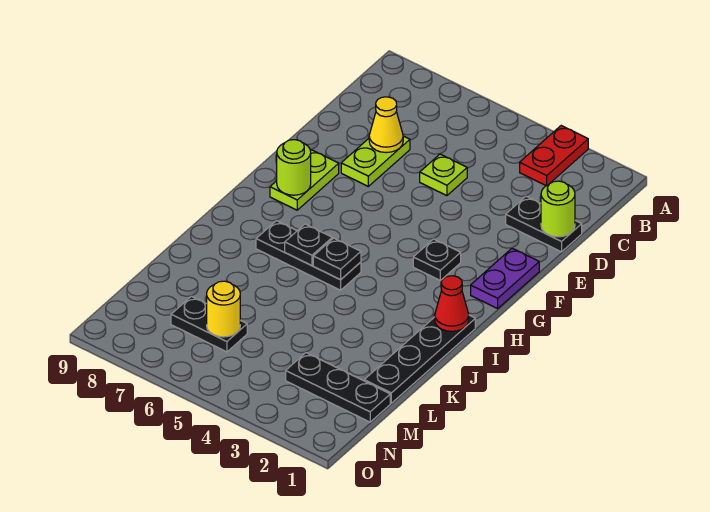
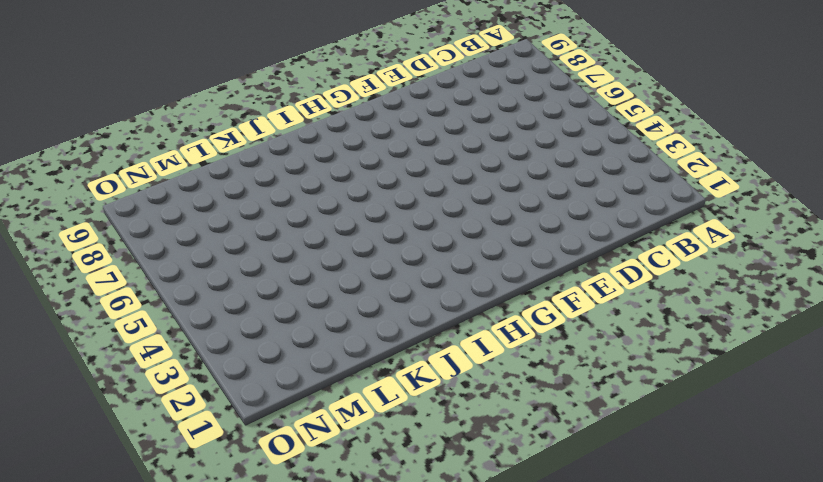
none -> red 1x2 plate [520,126,588,186]
none -> black 1x2 plate [506,197,582,252]
none -> lime 1x1 plate [420,154,467,196]

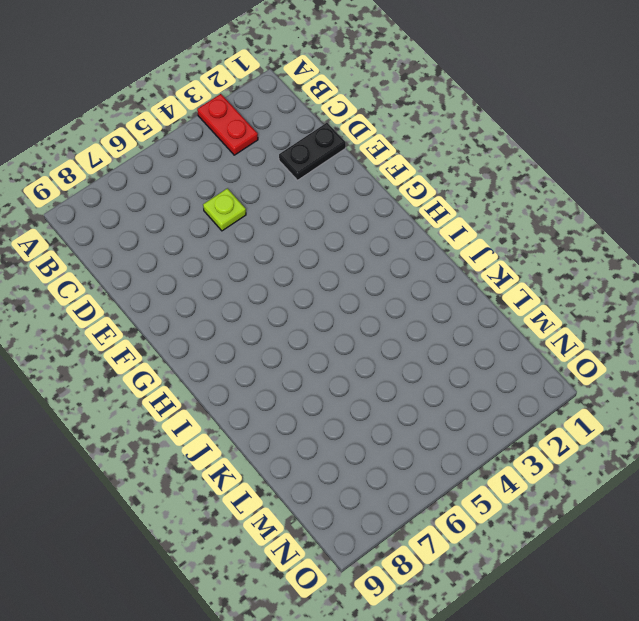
none -> lime 1x2 plate [341,136,410,186]
none -> purple 1x2 plate [471,248,539,309]
none -> lime 1x2 plate [270,150,339,210]

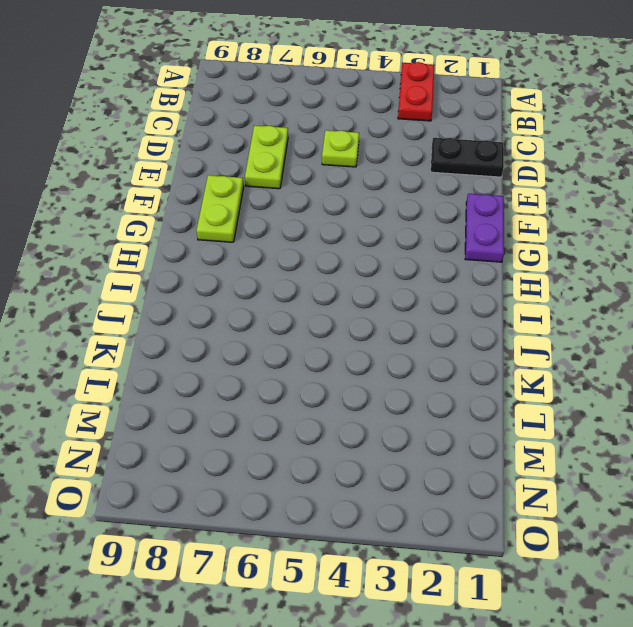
none -> black 1x1 plate [413,239,461,280]
none -> black 1x4 plate [364,315,475,403]
none -> black 1x3 plate [256,221,361,290]

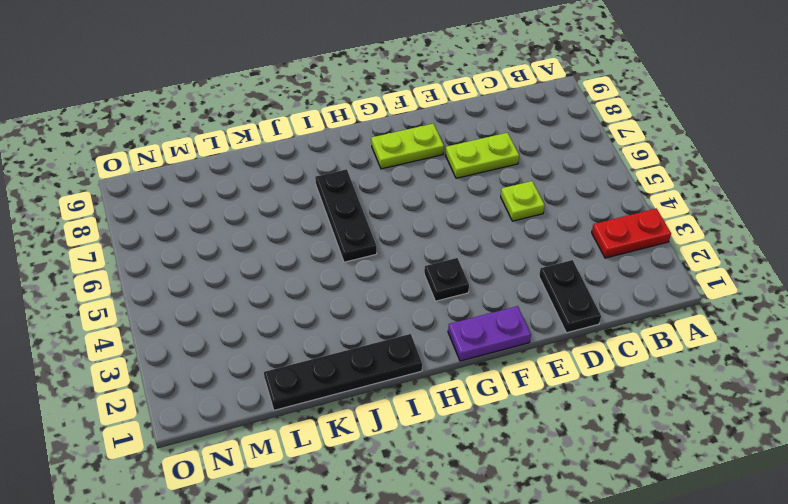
none -> black 1x3 plate [286,353,390,422]
none -> black 1x2 plate [171,296,247,352]
none -> lime 1x1 round brick [541,181,575,237]

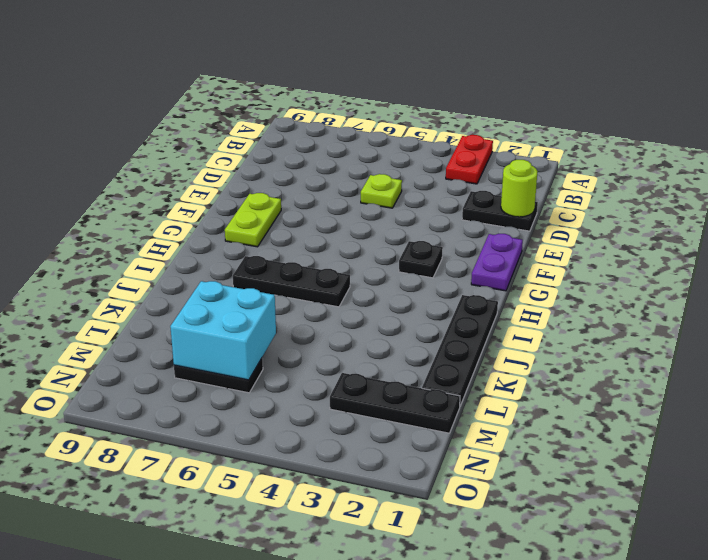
cyan 2x2 brick [170,281,276,380] -> yellow 1x1 round brick [207,281,240,337]
none -> lime 1x2 plate [341,136,410,186]
none -> yellow 1x1 cone [369,97,403,153]
none -> lime 1x1 round brick [277,140,311,195]

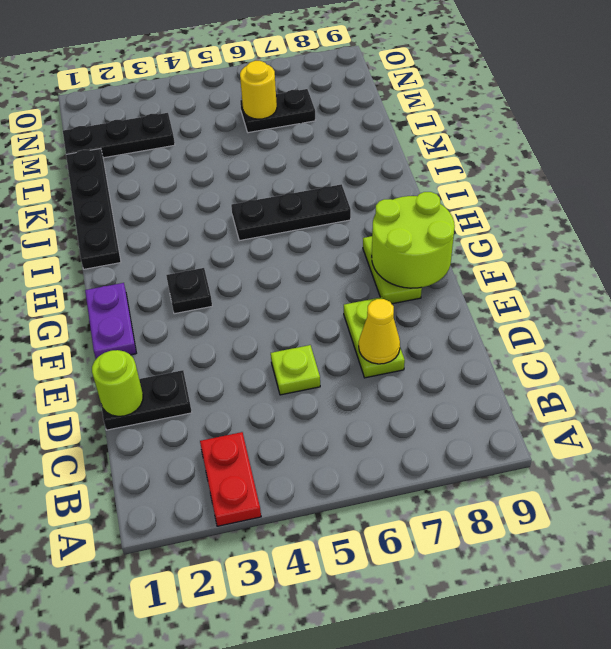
lime 2x2 round brick [372,192,455,288] -> lime 1x1 round brick [277,140,311,195]
none -> red 1x1 cone [435,276,469,331]
none -> black 1x1 plate [313,238,361,280]
none -> black 1x1 plate [285,224,332,266]

